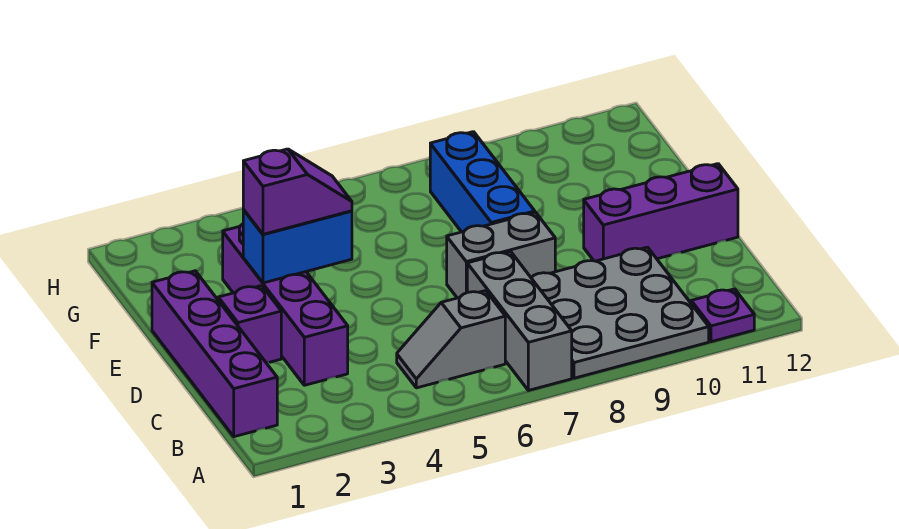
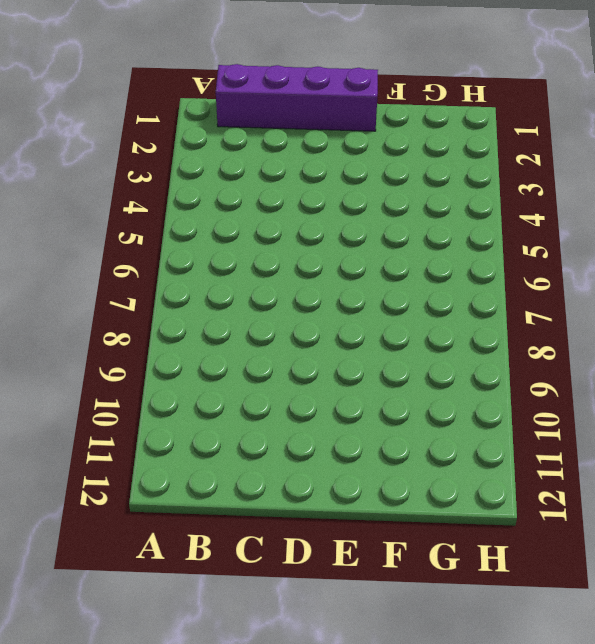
none -> grey 1x3 brick [467,252,572,390]
none -> grey 3x3 plate [531,247,709,378]
none -> purple 1x1 plate [691,289,754,342]

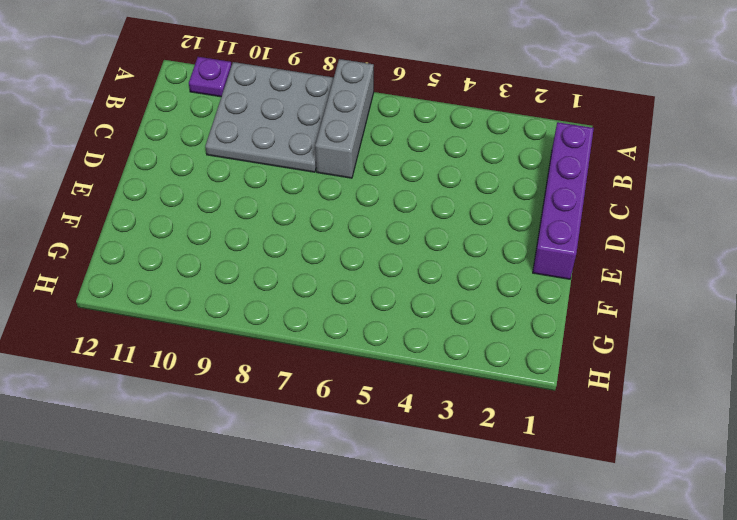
none -> grey 1x2 slope [397,291,505,388]
none -> purple 1x4 brick [223,224,348,385]
none -> purple 1x1 brick [218,286,281,363]

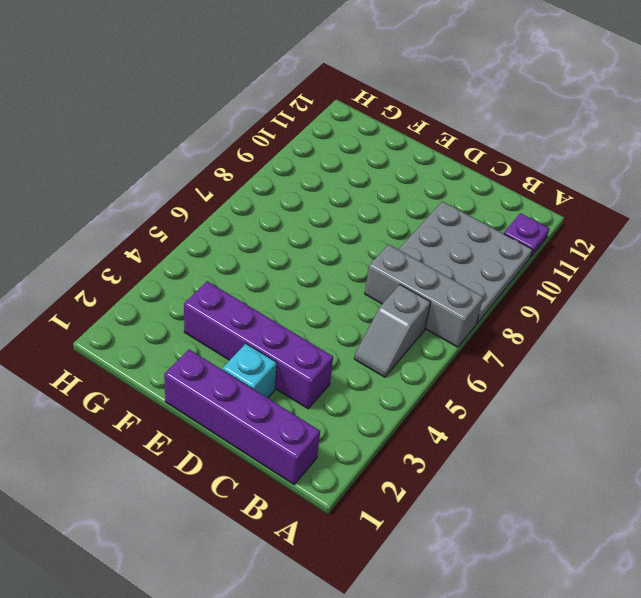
cyan 1x1 brick [222,344,277,398] -> purple 1x1 brick [218,286,281,363]
none -> grey 1x2 brick [447,212,555,298]
none -> purple 1x3 brick [584,164,738,261]
none -> blue 1x3 brick [430,132,535,232]

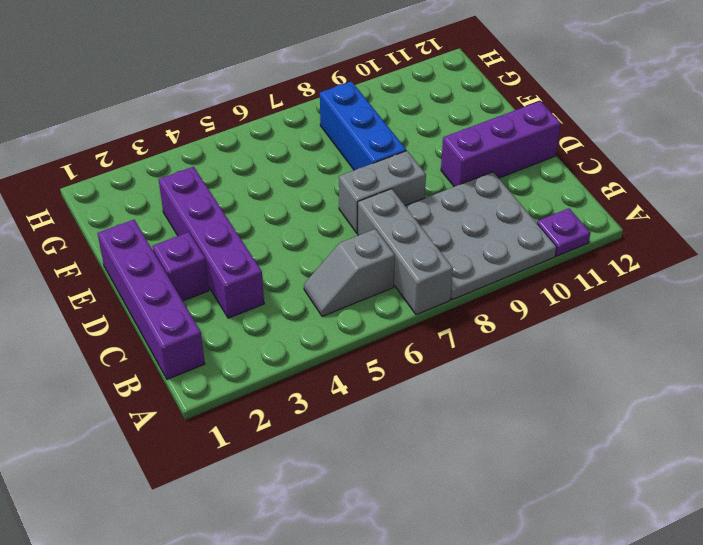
none -> blue 1x2 brick [243,210,352,283]
none -> purple 1x2 slope [243,149,352,234]

